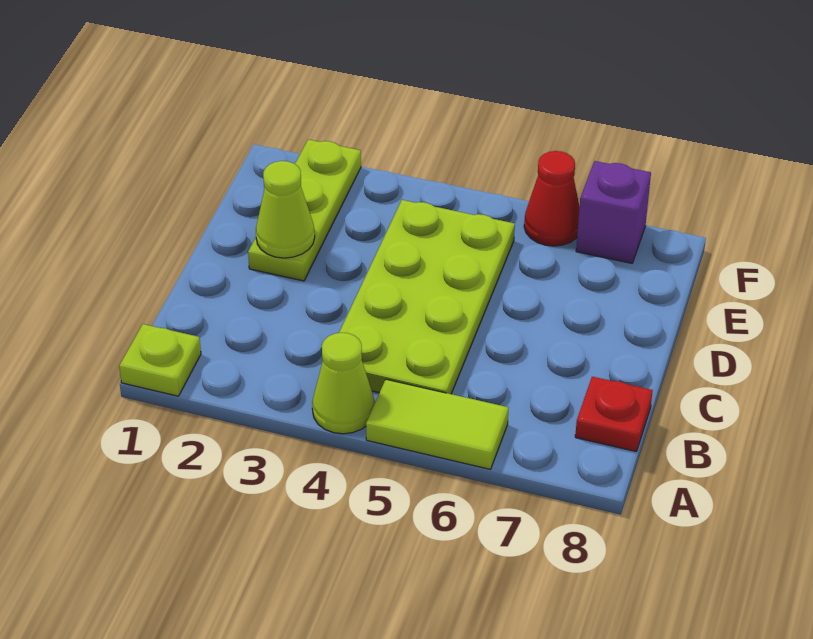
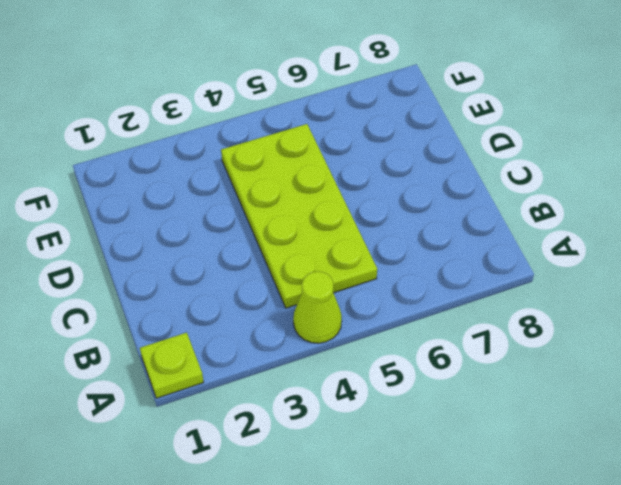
none -> lime 1x2 tile [366,379,508,469]
none -> red 1x1 plate [575,377,653,451]

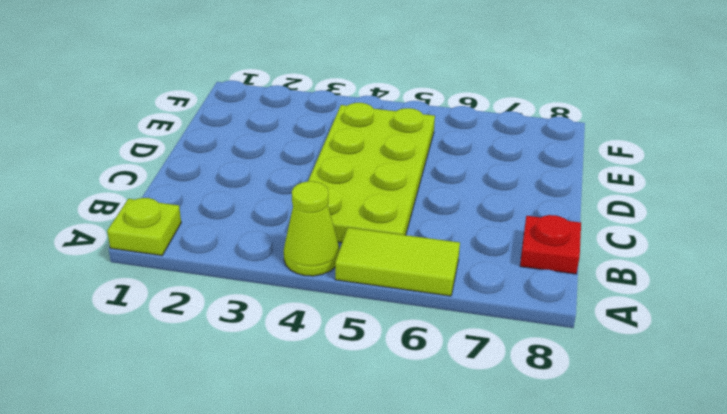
none -> lime 1x3 plate [248,139,361,281]
none -> red 1x1 cone [524,151,580,246]

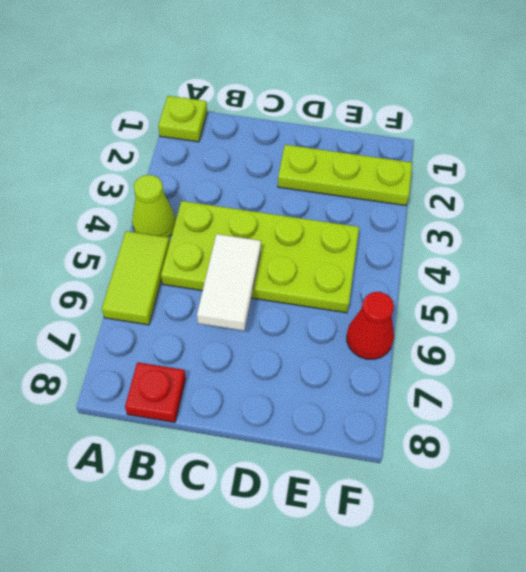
white 1x2 tile [197,234,261,331] -> none
none -> purple 1x1 brick [576,161,651,263]
none -> lime 1x1 cone [256,161,315,258]

